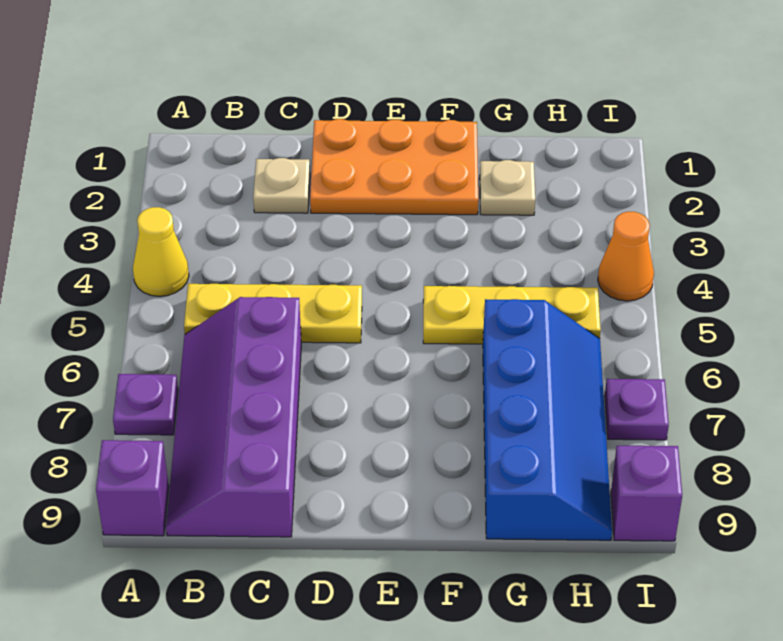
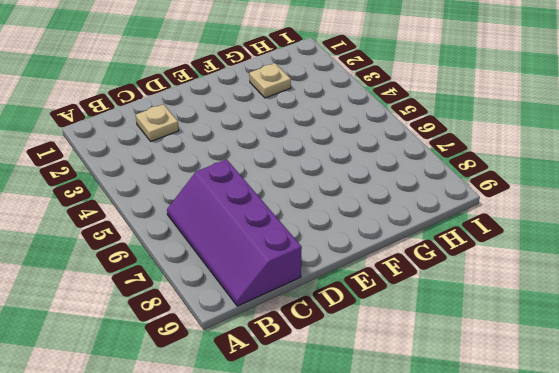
none -> yellow 1x1 cone [133,207,189,296]
none -> purple 1x1 plate [113,374,178,435]
none -> purple 1x1 brick [96,440,169,536]

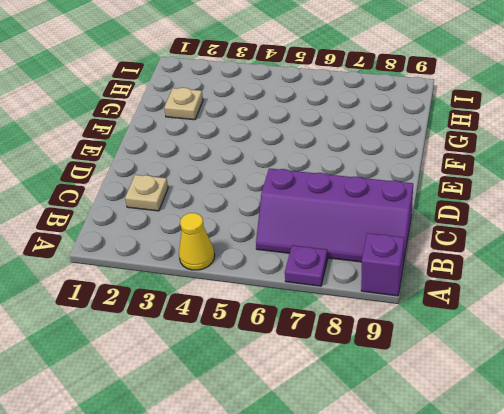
none -> yellow 1x3 plate [184,284,362,343]
none -> orange 2x3 plate [310,119,478,215]
none -> yellow 1x3 plate [423,286,601,344]

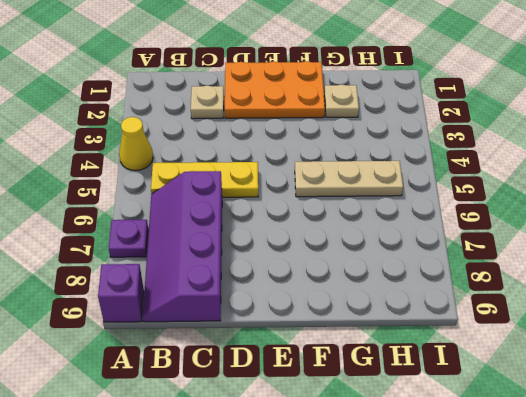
tan 1x3 plate [295,161,403,197] -> yellow 1x3 plate [423,286,601,344]
none -> blue 2x4 slope [483,299,612,540]
none -> orange 1x1 cone [598,212,654,301]
none -> purple 1x1 plate [605,379,669,440]

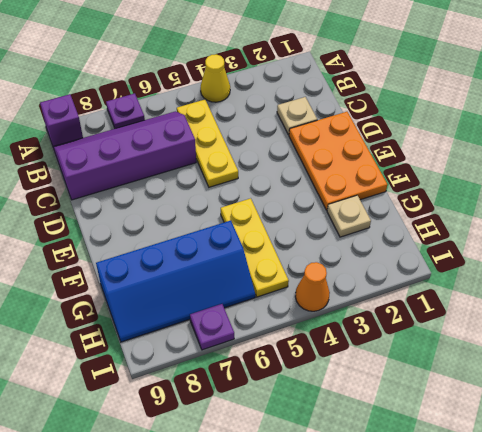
none -> purple 1x1 brick [611,446,682,541]

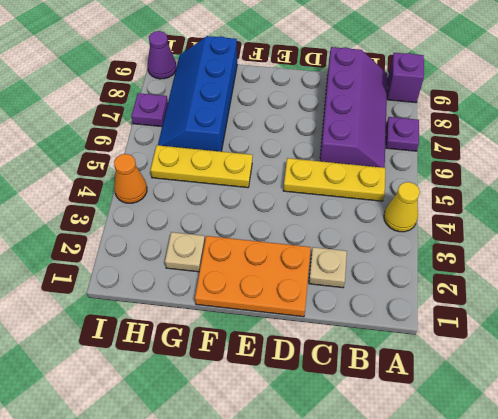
purple 1x1 cone [148,31,176,79] -> purple 1x1 brick [611,446,682,541]

